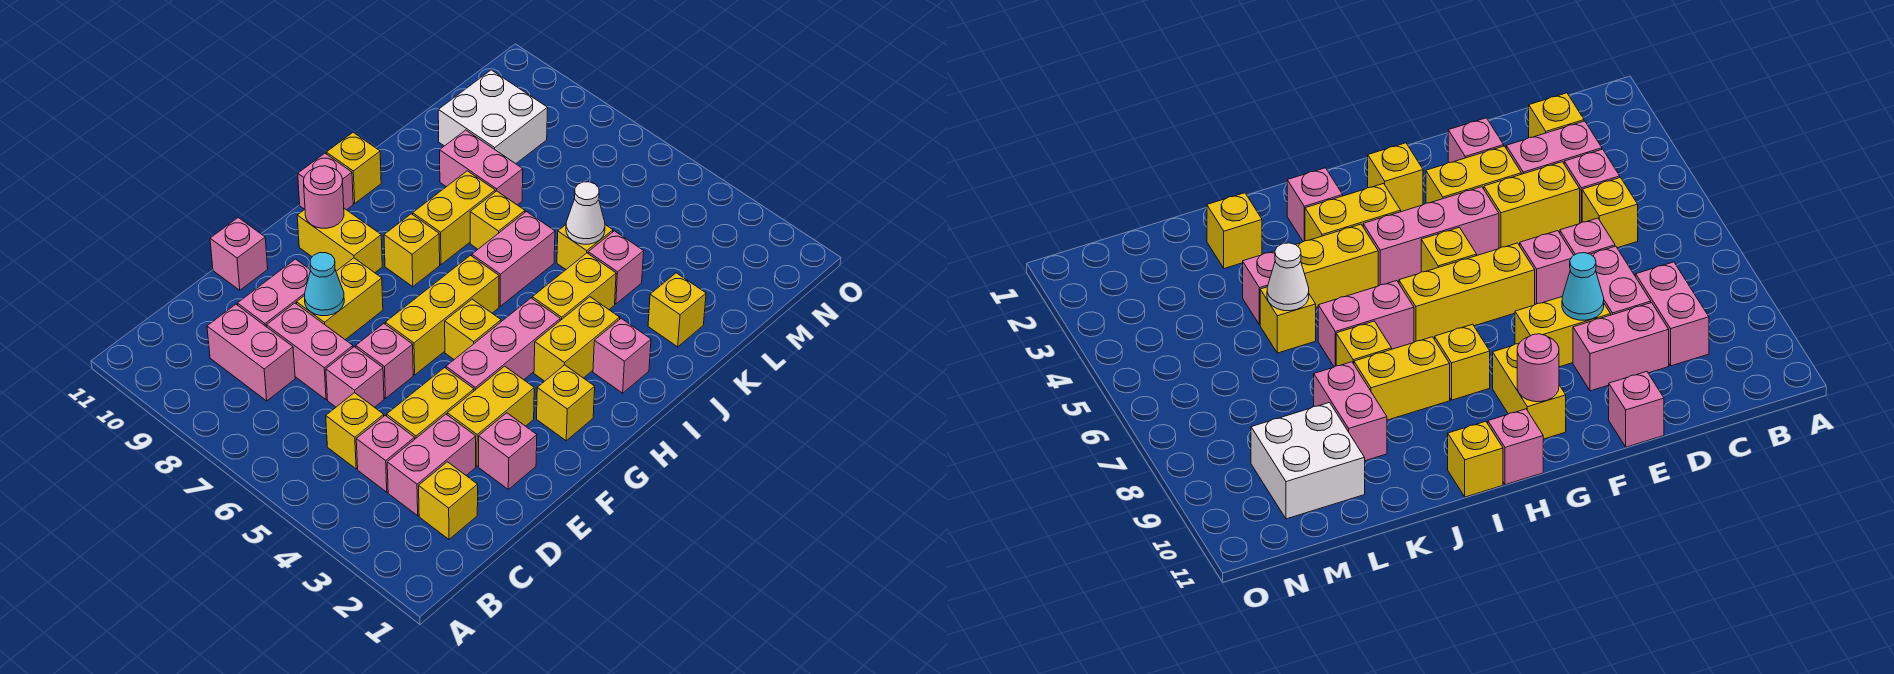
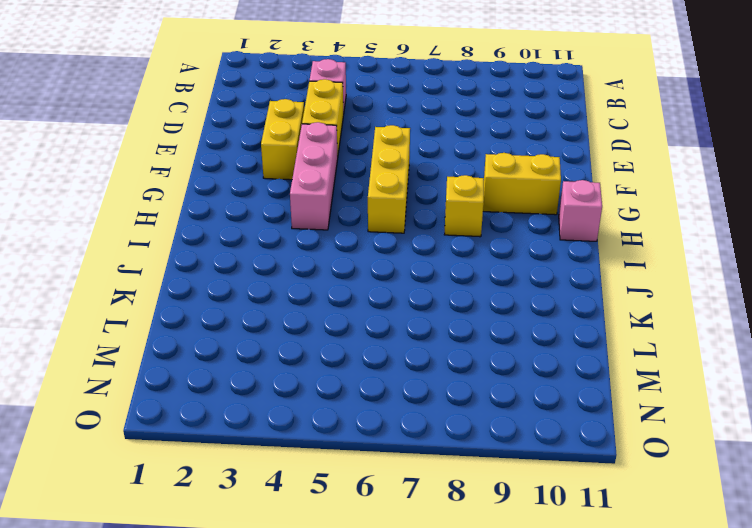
none -> yellow 1x1 brick [419,462,478,539]
none -> pink 1x2 brick [387,414,476,516]
none -> yellow 1x1 brick [326,393,384,469]
none -> pink 1x2 brick [207,304,295,401]

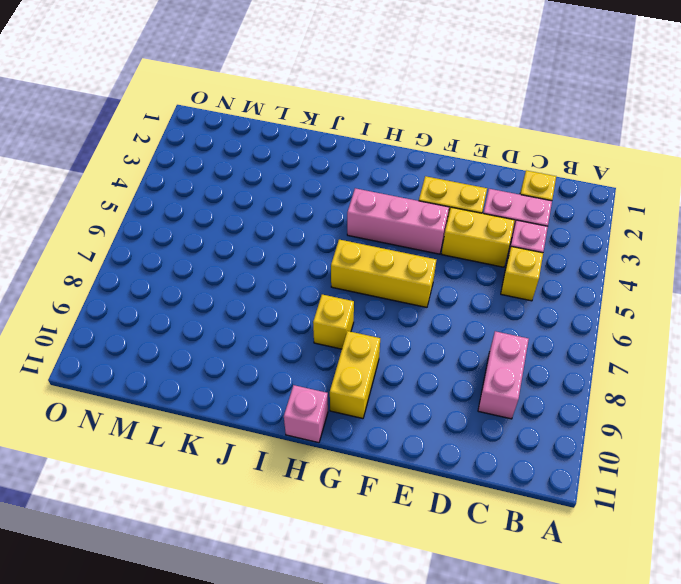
none -> pink 1x1 brick [326,347,384,407]
none -> pink 1x2 brick [267,303,353,400]
none -> pink 1x2 brick [237,259,311,327]
none -> pink 1x1 brick [479,413,537,489]

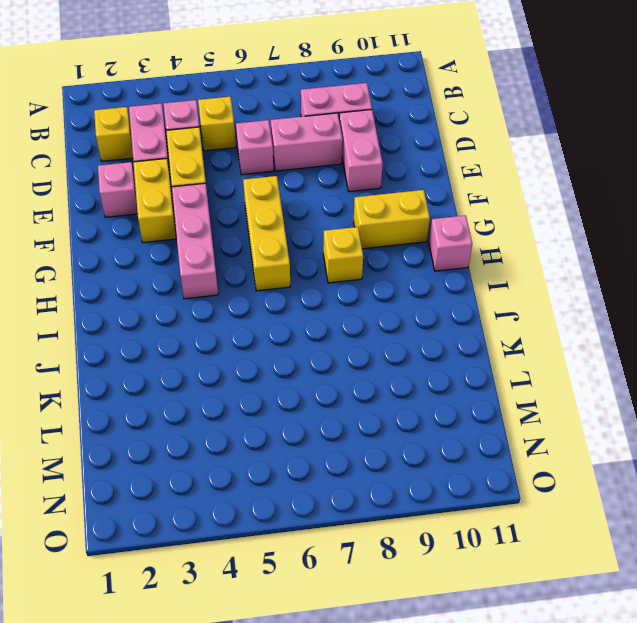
none -> pink 1x1 brick [356,324,413,398]
none -> yellow 1x2 brick [296,258,383,340]
none -> pink 1x1 brick [210,218,268,290]
none -> yellow 1x1 brick [537,365,595,441]

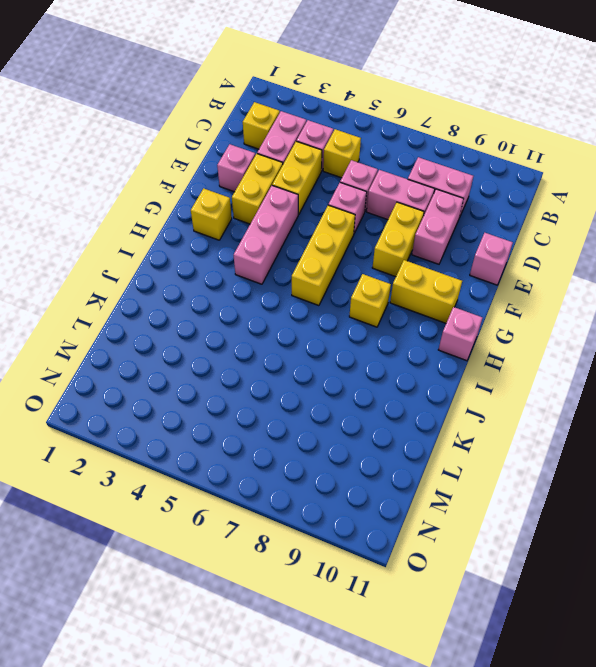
none -> yellow 1x1 brick [445,299,501,359]
none -> yellow 1x2 brick [534,297,620,381]
none -> pink 1x1 brick [593,318,651,393]
none -> yellow 1x2 brick [532,253,616,321]

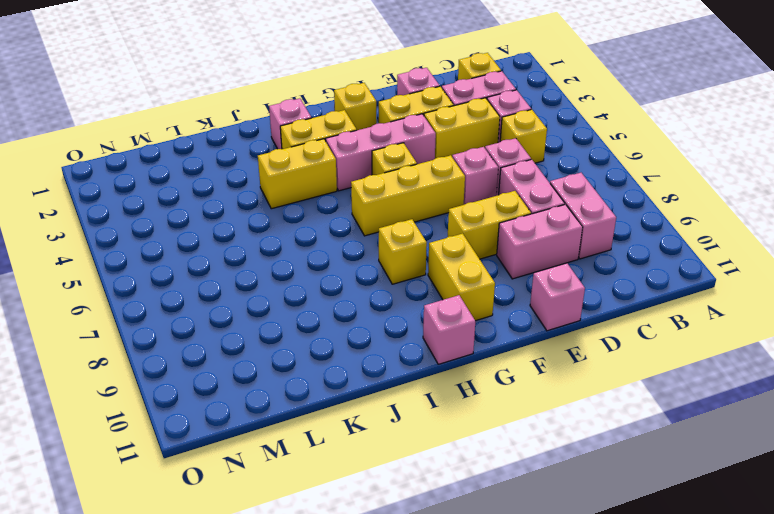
none -> pink 1x2 brick [472,212,555,306]
none -> yellow 1x2 brick [413,171,495,264]
none -> yellow 1x1 brick [326,132,381,203]
none -> yellow 1x1 brick [470,191,525,249]

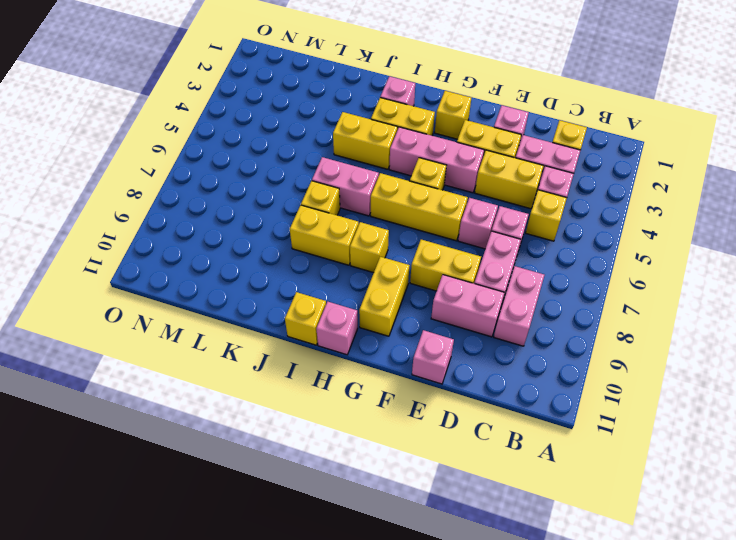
none -> yellow 1x1 brick [648,273,706,347]
none -> pink 1x1 brick [588,231,644,304]
none -> yellow 1x1 brick [557,225,613,269]
none -> pink 1x2 brick [440,130,523,205]

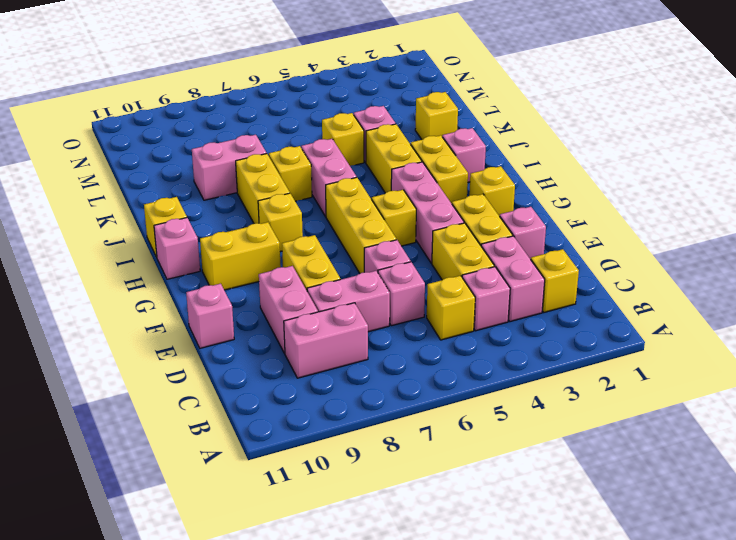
none -> white 2x2 brick [438,70,548,164]
none -> cyan 1x1 cone [305,253,344,316]
none -> pink 1x1 round brick [304,166,344,228]
none -> white 1x1 cone [566,182,605,244]

